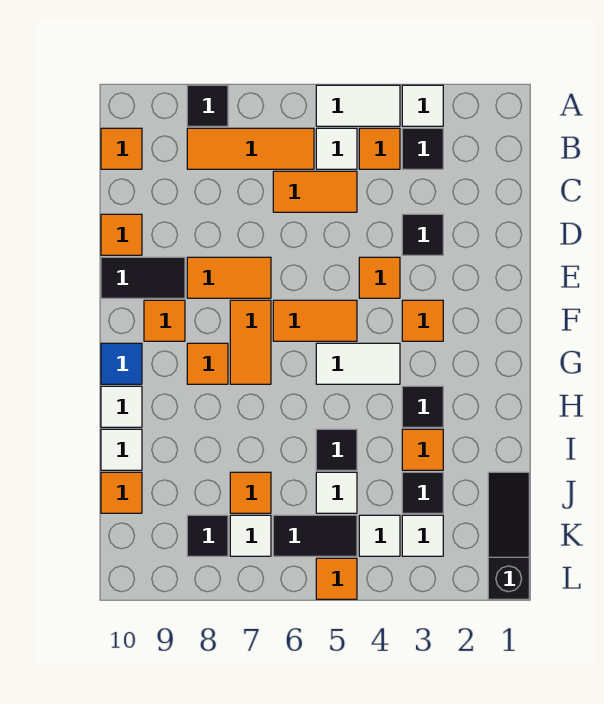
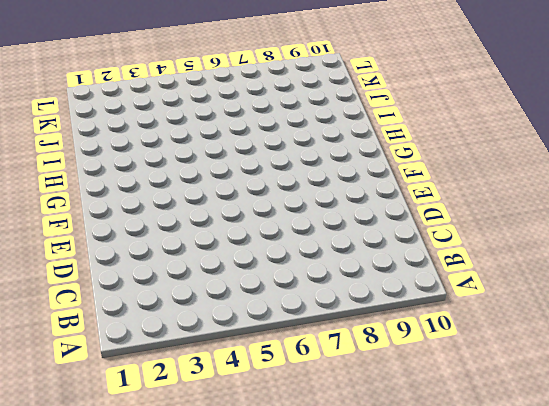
none -> white 1x1 tile [402,85,443,126]
none -> white 1x2 tile [316,85,400,126]
none -> black 1x1 tile [187,85,228,126]
none -> black 1x1 tile [402,128,443,169]

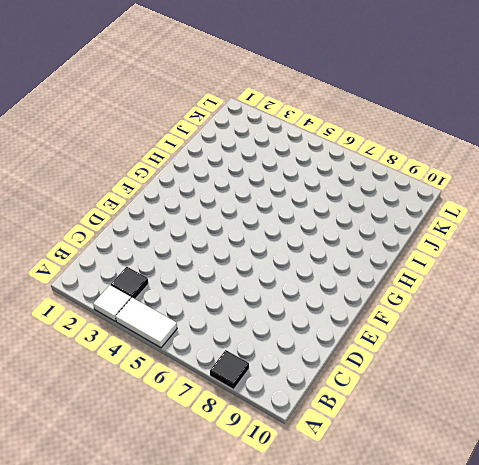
none -> orange 1x1 tile [359,128,400,169]
none -> white 1x1 tile [316,128,357,169]
none -> orange 1x3 tile [187,128,314,169]
none -> orange 1x1 tile [101,128,142,169]

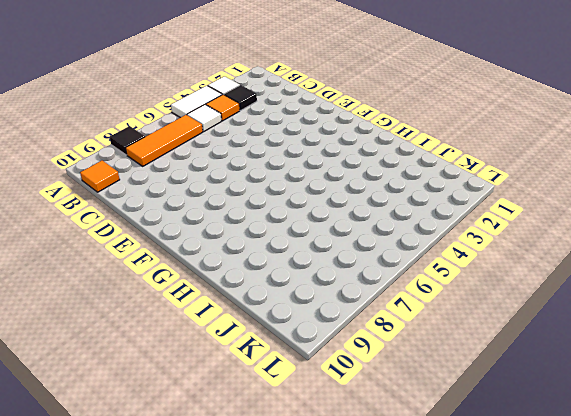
none -> orange 1x2 tile [273,171,357,212]
none -> black 1x1 tile [402,214,443,255]
none -> orange 1x1 tile [101,214,142,255]
none -> orange 1x1 tile [359,257,400,298]

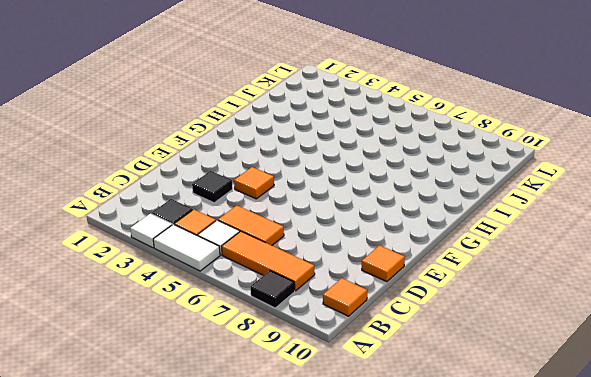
none -> orange 1x2 tile [187,257,271,298]
none -> black 1x2 tile [101,257,185,298]
none -> orange 1x1 tile [402,300,443,341]
none -> orange 1x2 tile [273,300,357,341]

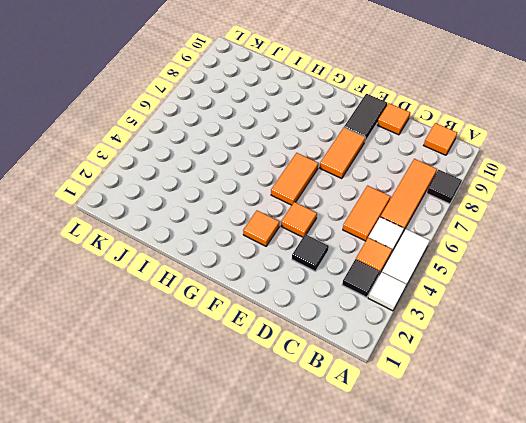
none -> orange 1x2 tile [230,300,271,384]
none -> orange 1x1 tile [144,300,185,341]
none -> white 1x2 tile [316,343,400,384]
none -> orange 1x1 tile [187,343,228,384]

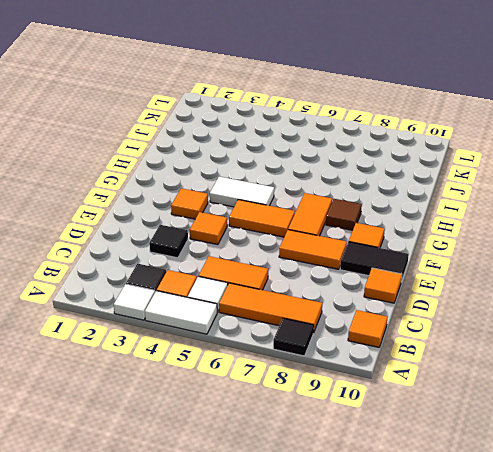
brown 1x1 tile [326,199,362,230] -> orange 1x1 tile [187,343,228,384]
none -> blue 1x1 tile [101,343,142,384]
none -> black 1x1 tile [402,386,443,427]
none -> white 1x1 tile [101,386,142,427]
none -> orange 1x1 tile [402,429,443,470]

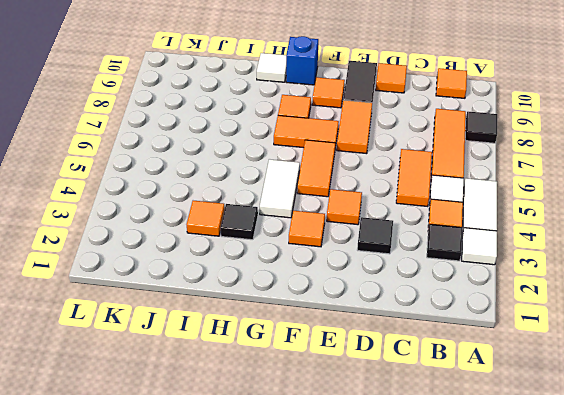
blue 1x1 brick [286,36,318,85] -> blue 1x1 tile [101,343,142,384]
none -> black 1x1 tile [316,429,357,470]
none -> white 1x1 tile [101,429,142,470]
none -> black 1x3 slope [488,472,529,599]
none -> black 1x1 tile [402,472,443,513]

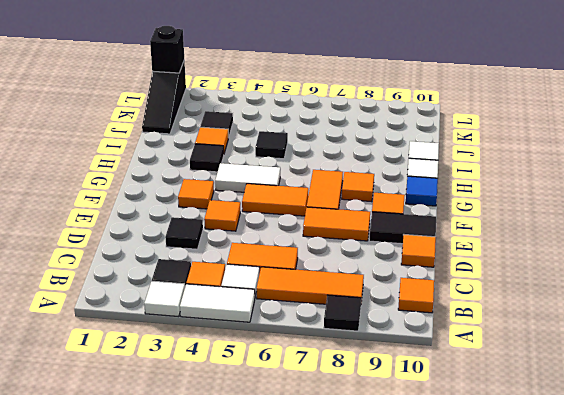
black 1x1 brick [150,26,184,73] -> none
none -> white 1x1 tile [316,472,357,513]
none -> orange 1x1 tile [230,472,271,513]
none -> orange 1x1 tile [101,472,142,513]
none -> white 1x1 tile [402,515,443,556]

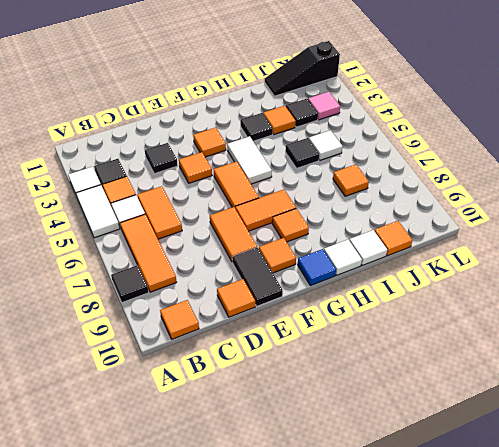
pink 1x1 tile [308,92,340,120] -> white 1x1 tile [402,515,443,556]
none -> white 1x1 tile [359,515,400,556]
none -> black 1x2 tile [273,515,357,556]
none -> white 1x1 tile [230,515,271,556]
none -> black 1x1 tile [187,515,228,556]

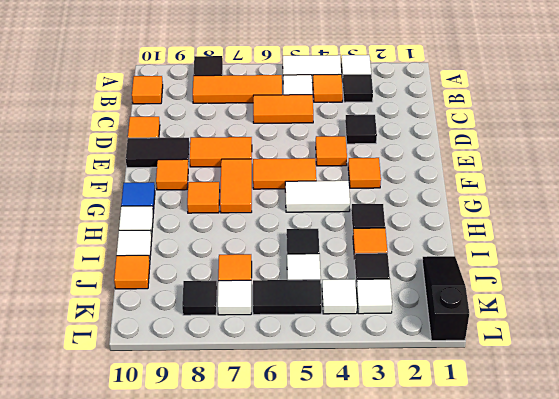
none -> orange 1x1 tile [316,558,357,599]

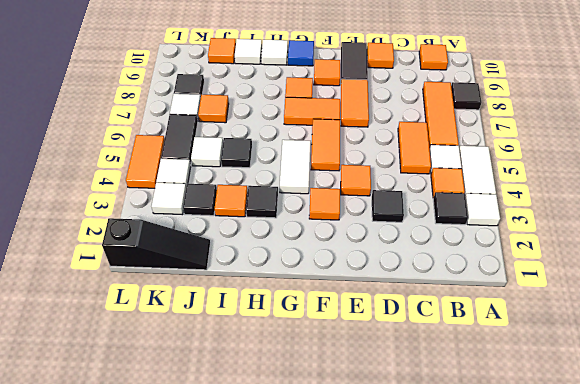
orange 1x2 tile [126,135,165,188] -> orange 1x1 tile [316,558,357,599]

